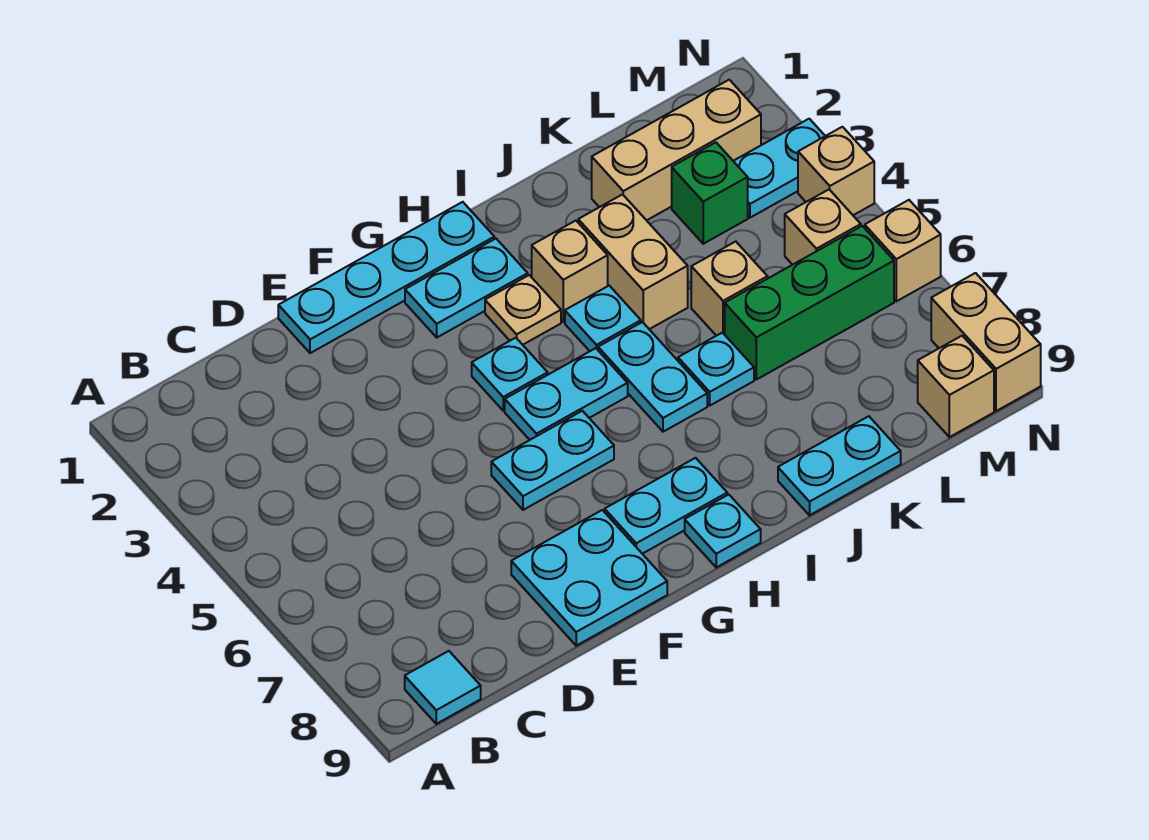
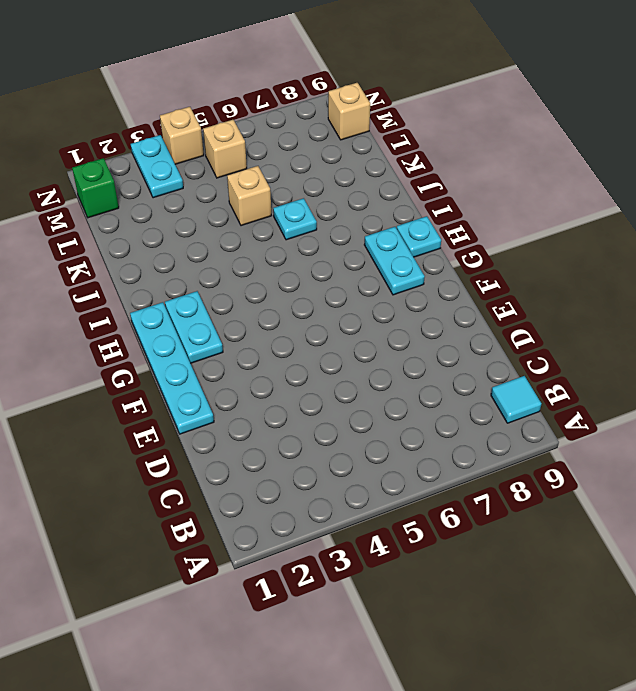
green 1x1 brick [72,158,119,218] -> green 1x1 brick moved to [672,142,748,244]
none -> cyan 2x2 plate [511,510,667,646]
none -> cyan 1x2 plate [491,411,614,510]
none -> cyan 1x1 plate [472,338,548,411]

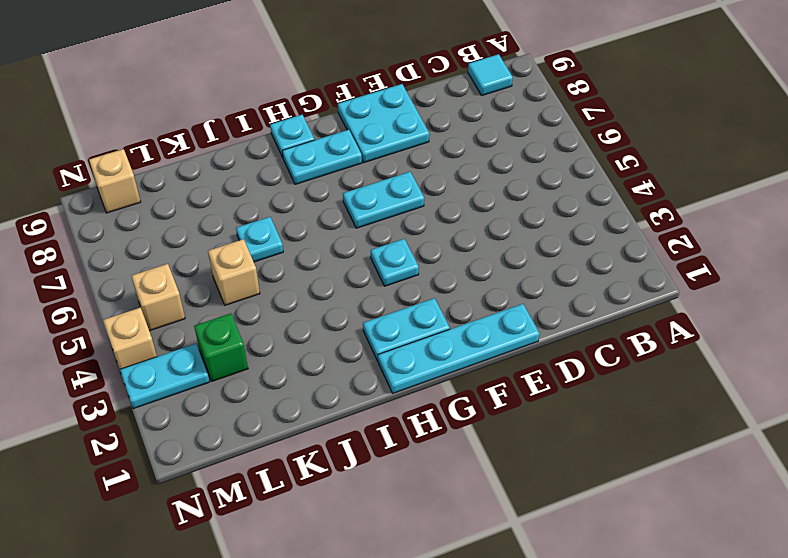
none -> cyan 1x2 plate [505,348,628,440]
none -> tan 1x1 plate [485,275,561,345]
none -> tan 1x1 brick [532,221,608,322]

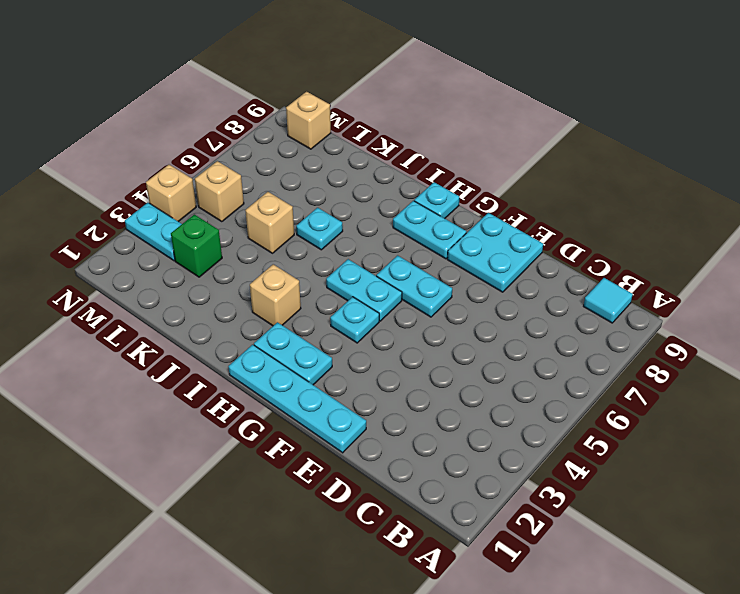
none -> tan 1x1 plate [485,275,561,345]
none -> cyan 1x1 plate [565,286,641,351]
none -> cyan 1x2 plate [598,322,707,432]

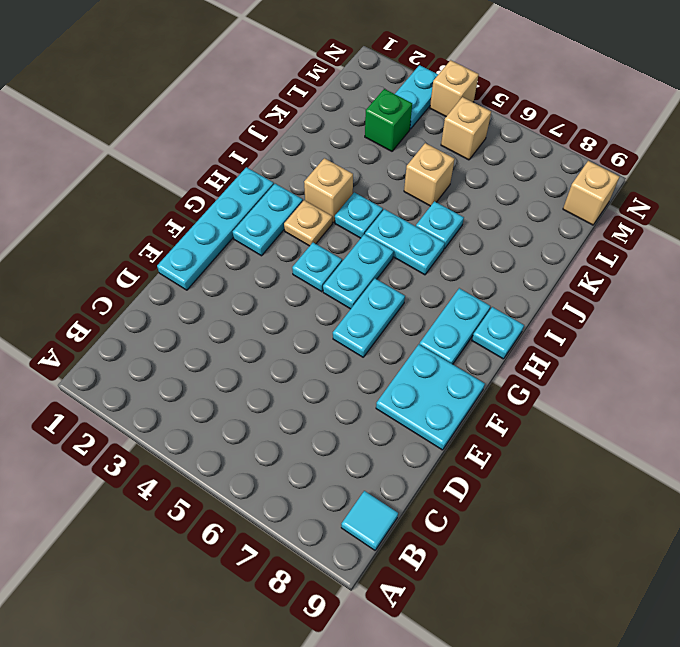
none -> tan 1x2 brick [578,194,688,329]
none -> cyan 1x2 plate [778,416,901,515]
none -> tan 1x3 brick [592,80,761,220]

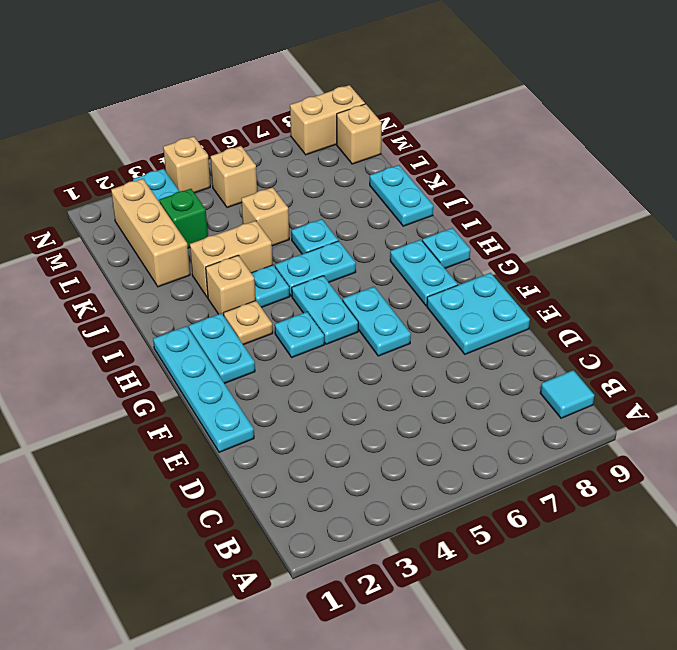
none -> green 1x3 brick [725,226,894,380]
none -> tan 1x1 brick [865,200,941,301]

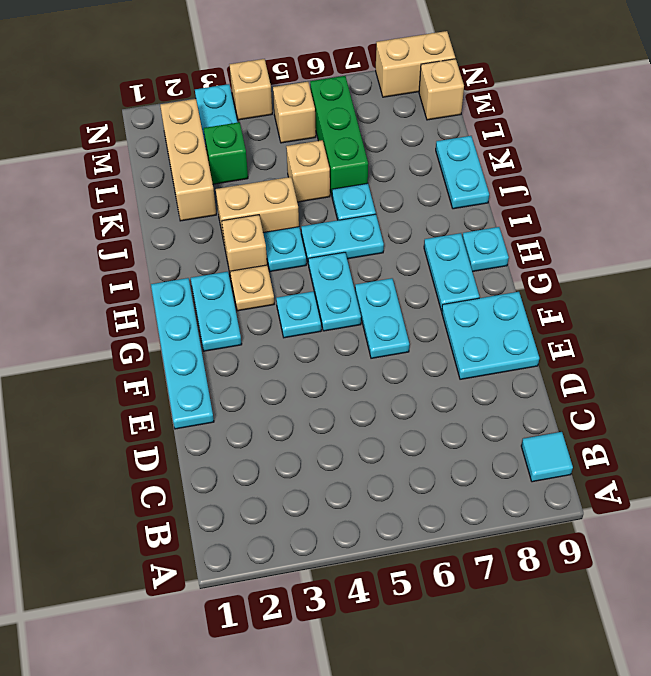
none -> tan 1x1 brick [865,200,941,301]

